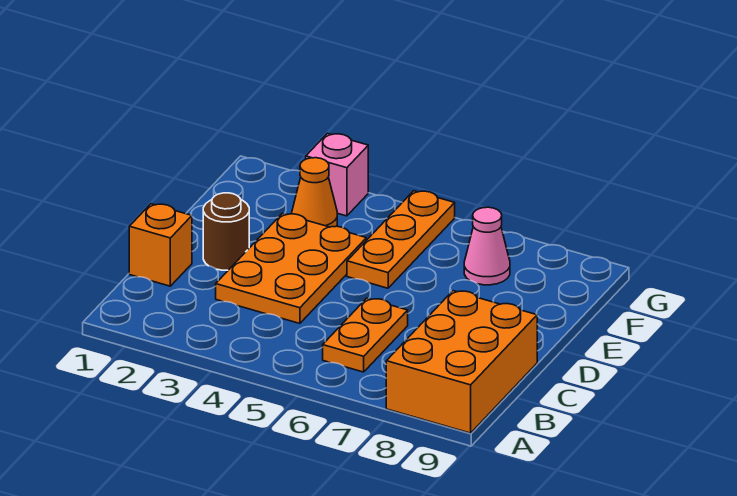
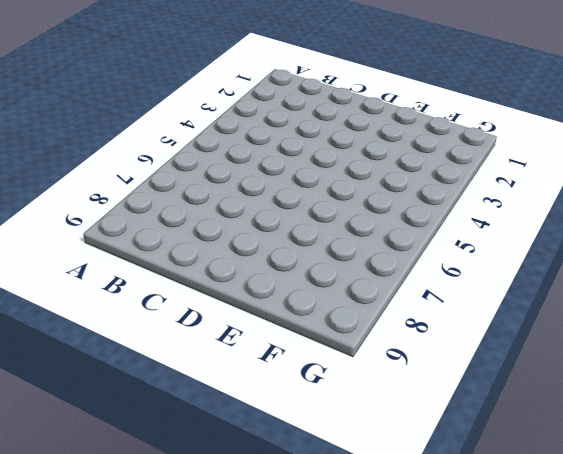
none -> orange 2x3 brick [386,291,537,433]
none -> orange 1x2 plate [323,298,408,372]

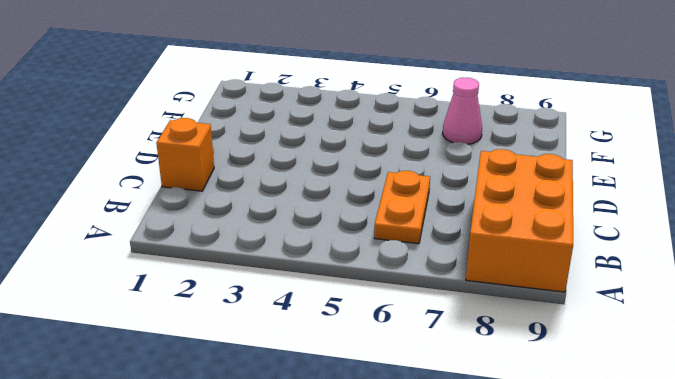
none -> orange 2x3 plate [216,213,366,323]
none -> brown 1x1 round brick [203,193,249,270]

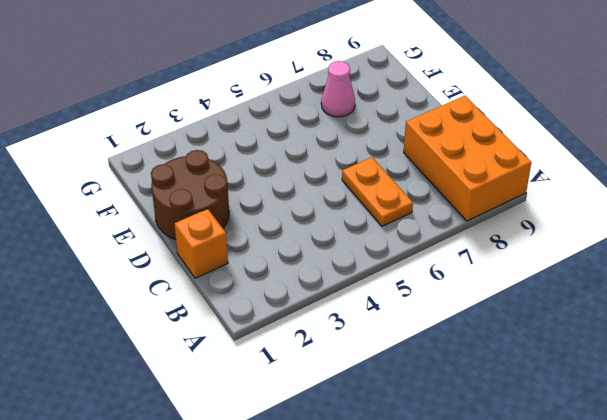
brown 2x2 round brick [151,150,229,240] -> brown 1x1 round brick [203,193,249,270]
none -> orange 2x3 plate [216,213,366,323]
none -> orange 1x3 plate [347,191,455,288]

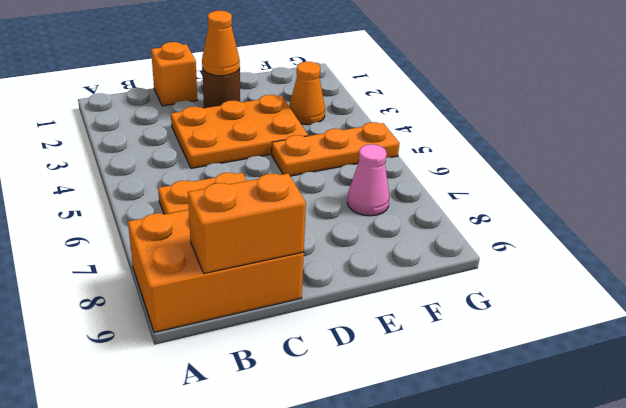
orange 1x2 brick [188,174,306,273] -> none
orange 1x1 cone [202,11,240,76] -> none
none -> pink 1x1 brick [306,133,368,216]

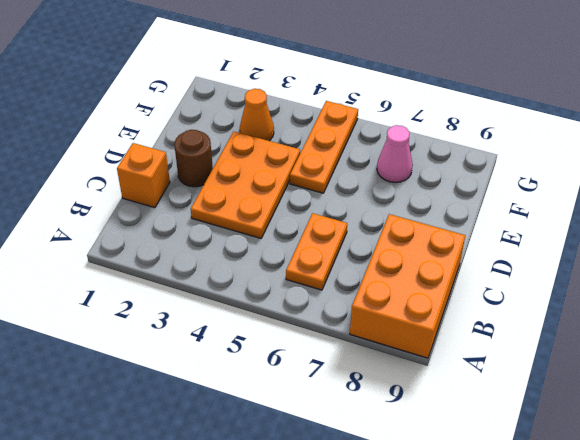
none -> pink 1x1 brick [306,133,368,216]

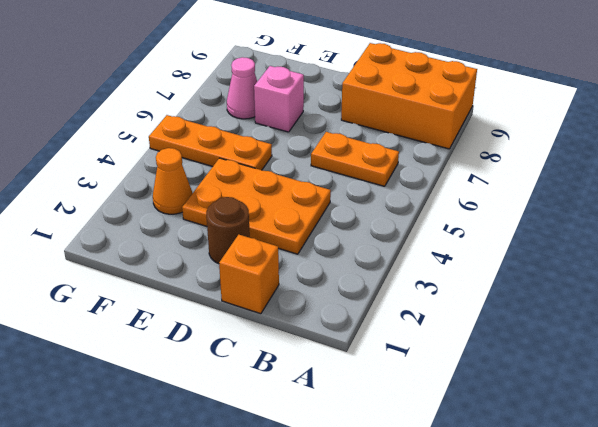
pink 1x1 brick [254,66,304,132] -> pink 1x1 brick moved to [306,133,368,216]

